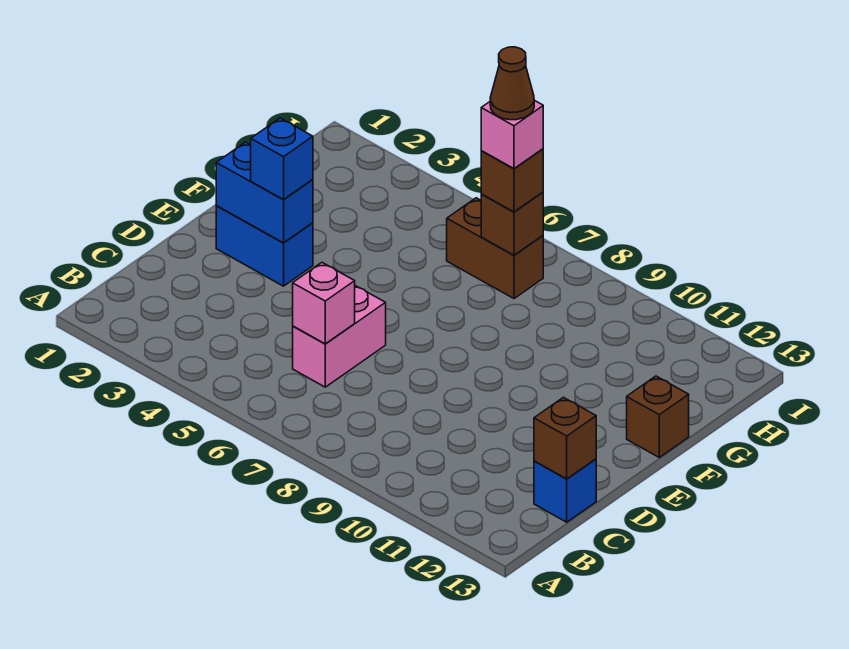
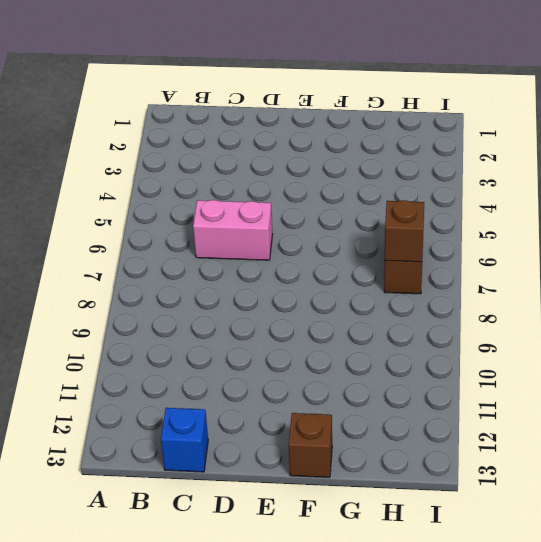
none -> blue 1x2 brick [216,206,313,286]
none -> pink 1x1 brick [293,263,355,344]
none -> brown 1x1 brick [534,397,596,479]

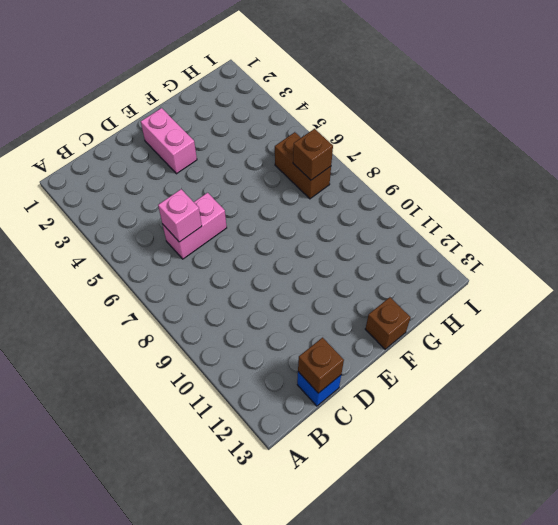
pink 1x2 brick [141,108,197,174] -> blue 1x2 brick [216,206,313,286]
none -> blue 1x2 brick [216,142,313,243]
none -> blue 1x1 brick [251,118,313,199]
none -> brown 1x1 brick [481,149,543,212]

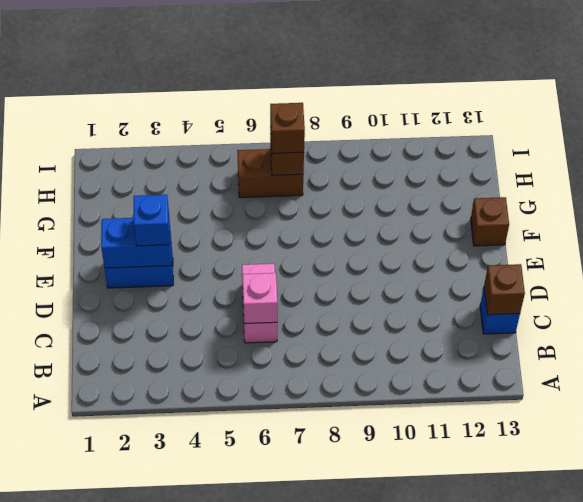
none -> pink 1x1 brick [481,100,543,169]
none -> brown 1x1 cone [490,47,534,120]

